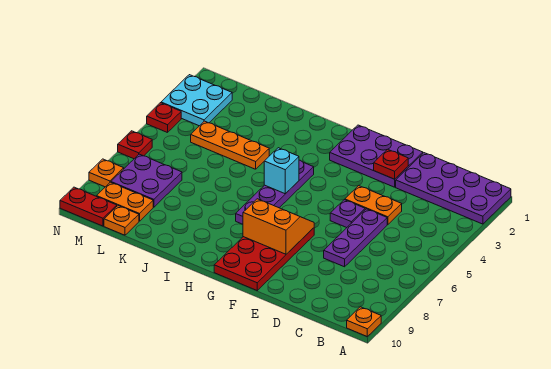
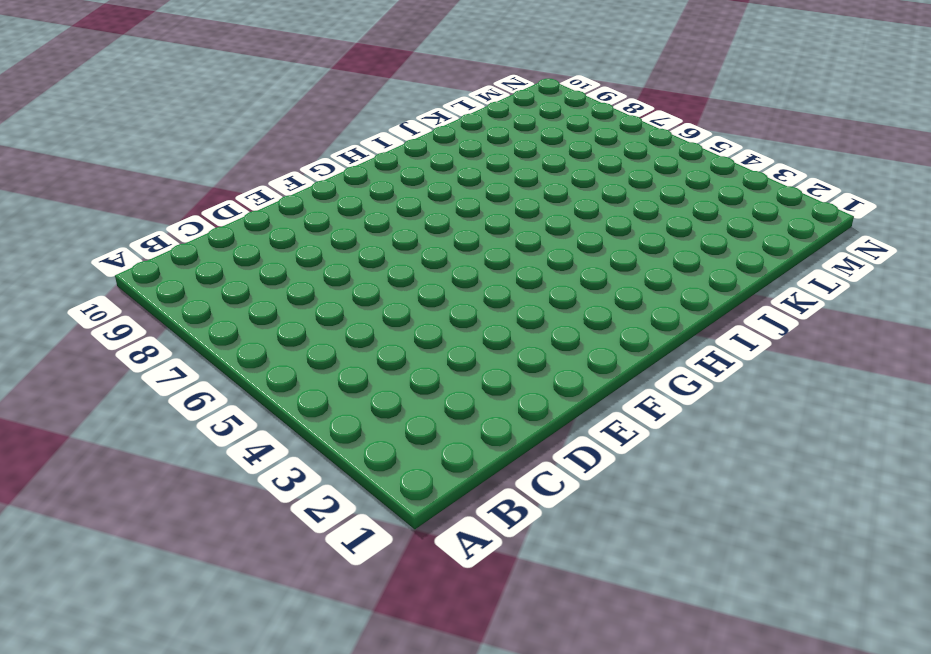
none -> purple 2x4 plate [396,153,511,224]
none -> orange 1x1 plate [347,307,381,336]
none -> orange 1x2 plate [345,186,402,225]

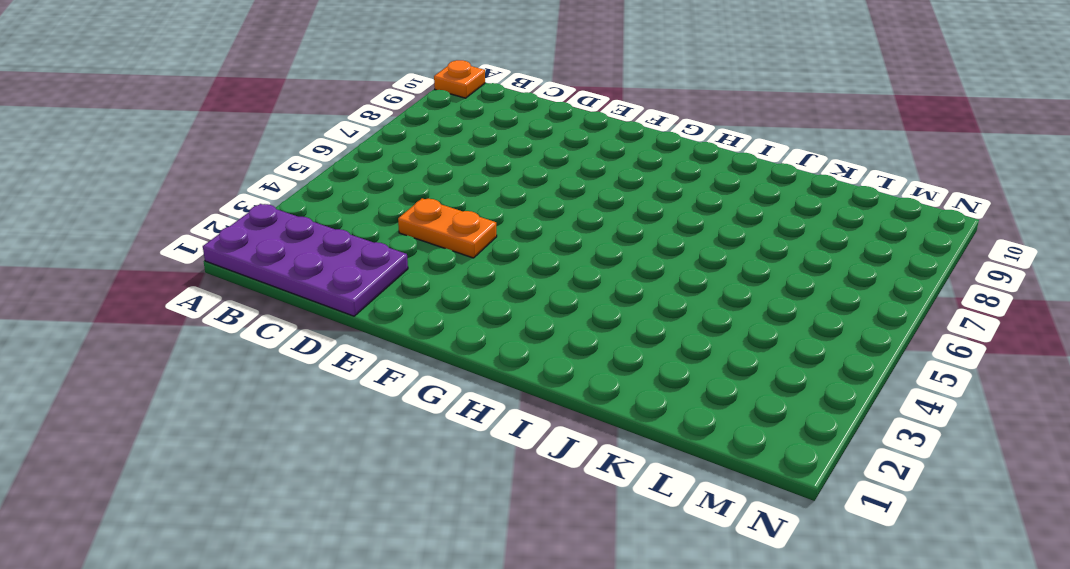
none -> purple 1x3 plate [324,209,387,267]
none -> purple 2x3 plate [330,125,423,187]
none -> purple 1x1 plate [330,200,365,228]

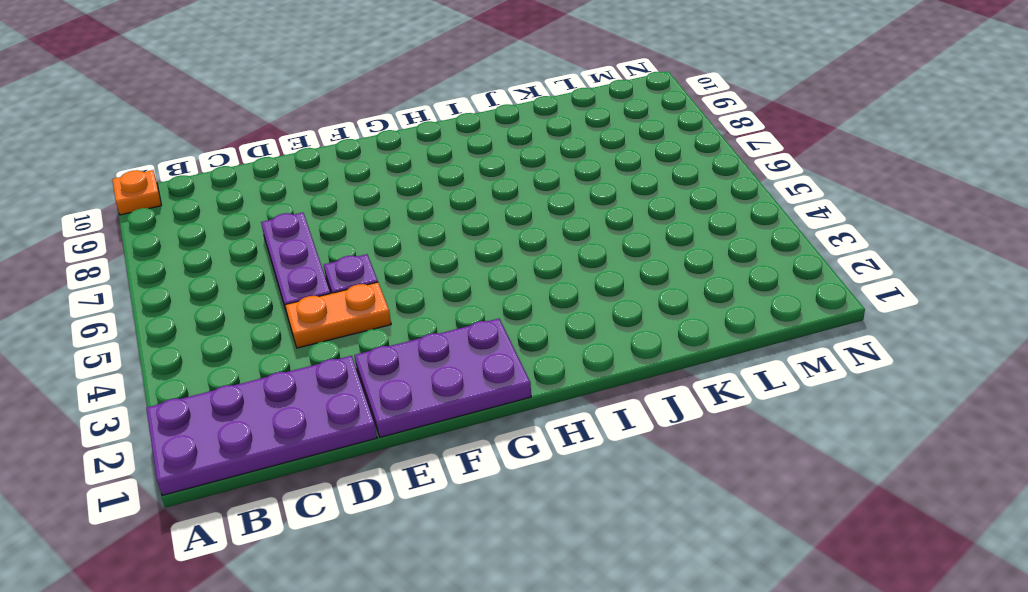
none -> red 2x4 plate [214,228,314,290]
none -> purple 1x4 plate [236,160,314,224]
none -> orange 1x3 plate [191,121,269,169]

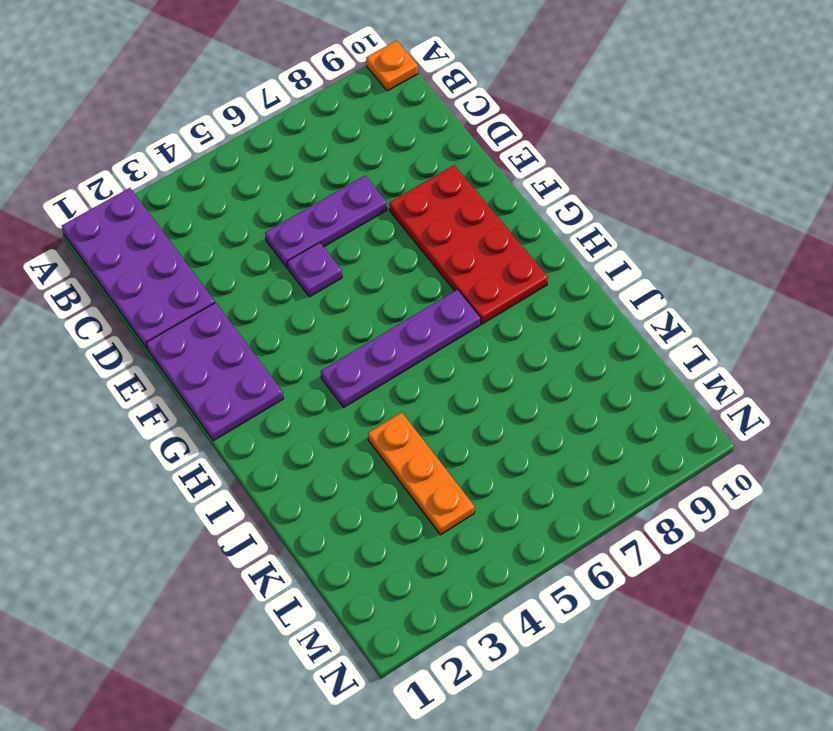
red 2x4 plate [389,165,548,324] -> red 2x4 plate turned to [214,228,314,290]
none -> orange 1x2 plate [345,186,402,225]
none -> purple 2x2 plate [111,154,182,207]
none -> orange 1x2 plate [97,182,153,221]

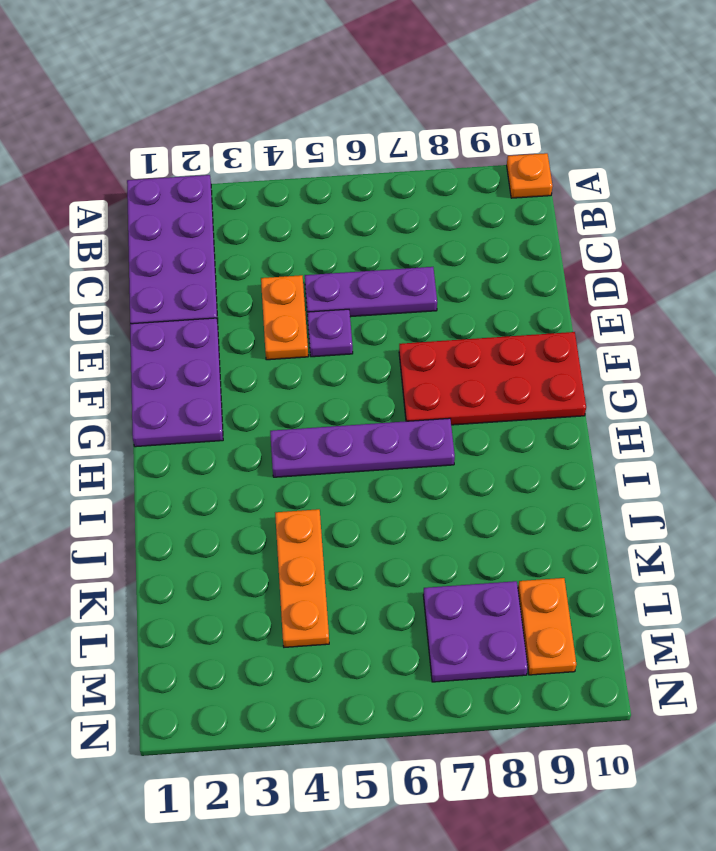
none -> orange 1x1 plate [104,206,139,235]
none -> cyan 2x2 plate [161,75,232,126]
none -> red 1x2 plate [60,187,117,226]

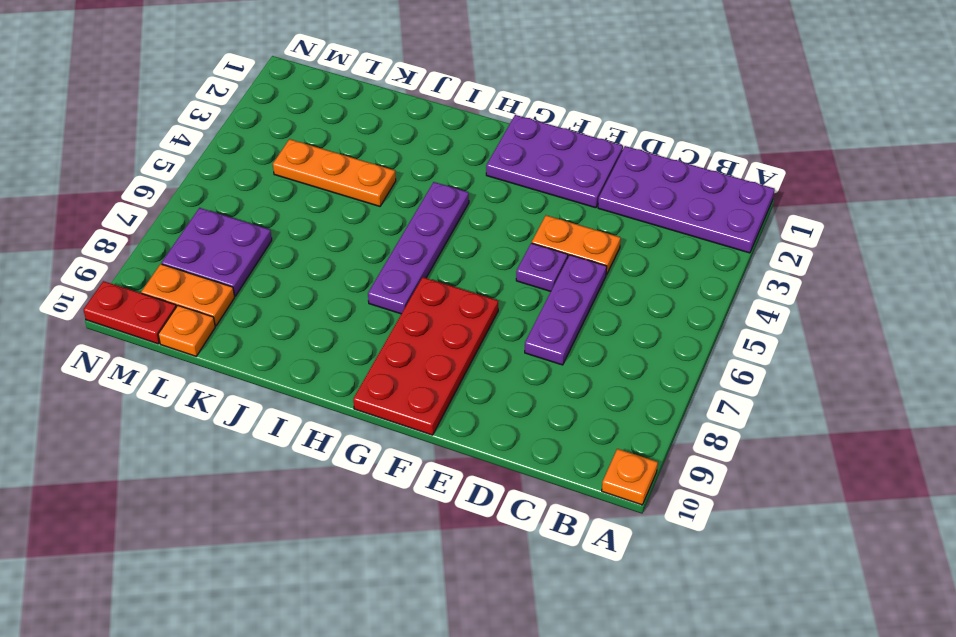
none -> cyan 2x2 plate [161,75,232,126]
none -> red 1x1 plate [147,103,181,133]
none -> red 1x1 plate [118,131,152,159]

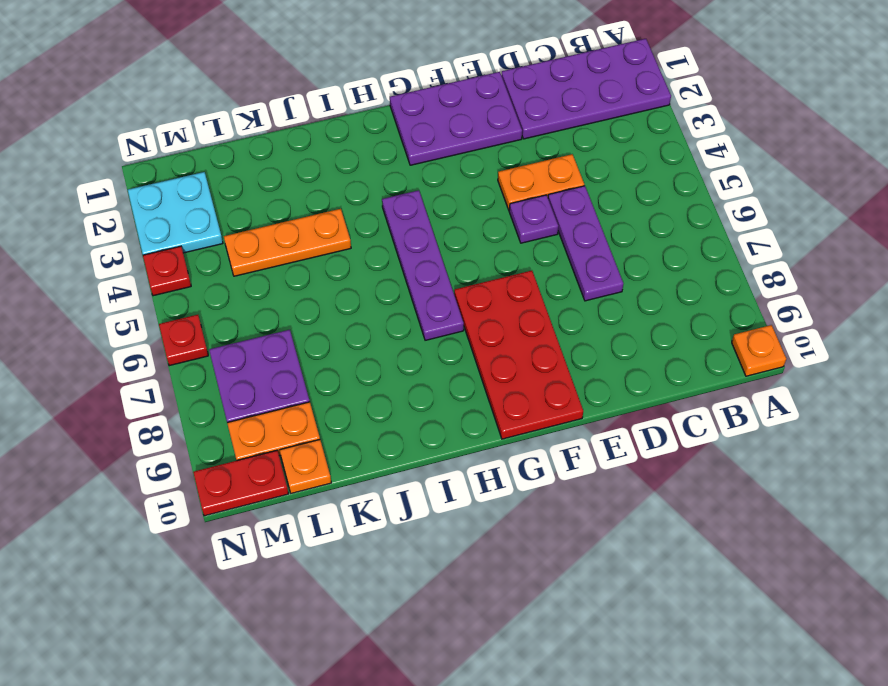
none -> orange 1x1 plate [89,159,124,187]
none -> red 1x1 plate [374,149,408,179]
none -> orange 2x2 slope [243,199,314,254]

